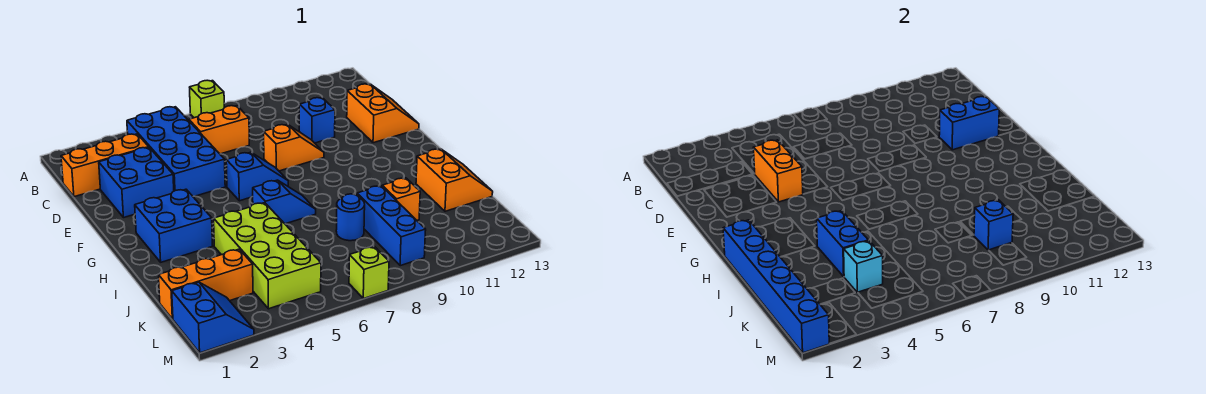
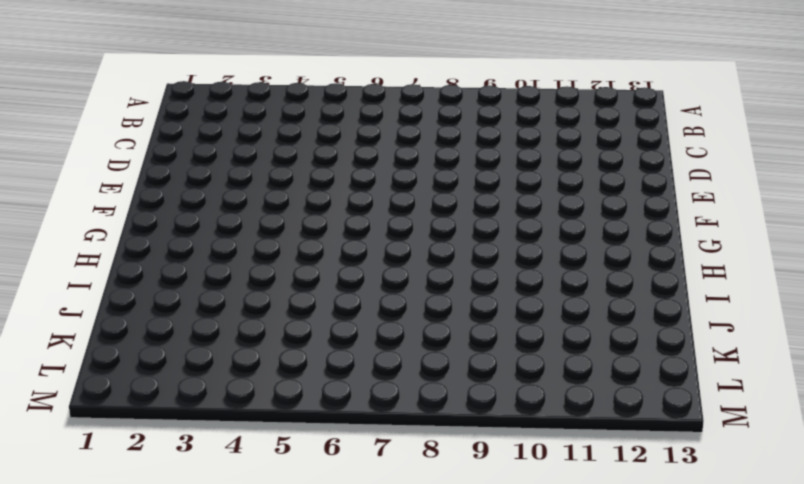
none -> lime 1x1 brick [190,80,224,118]
none -> blue 2x4 brick [127,107,225,196]
none -> orange 1x3 brick [61,134,149,197]

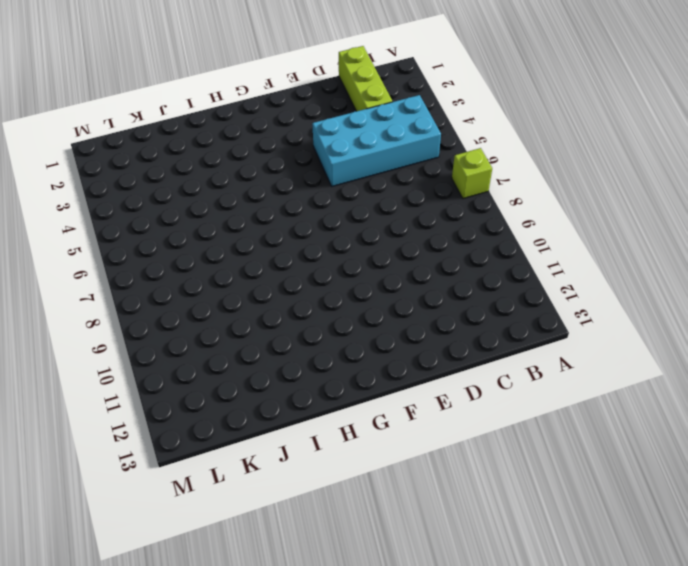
cyan 2x4 brick [312,95,441,186] -> blue 2x4 brick [127,107,225,196]
lime 1x3 brick [339,46,392,111] -> orange 1x3 brick [61,134,149,197]
none -> orange 1x2 brick [189,106,249,154]
none -> blue 2x2 brick [99,148,174,217]
none -> blue 1x1 brick [299,98,335,143]

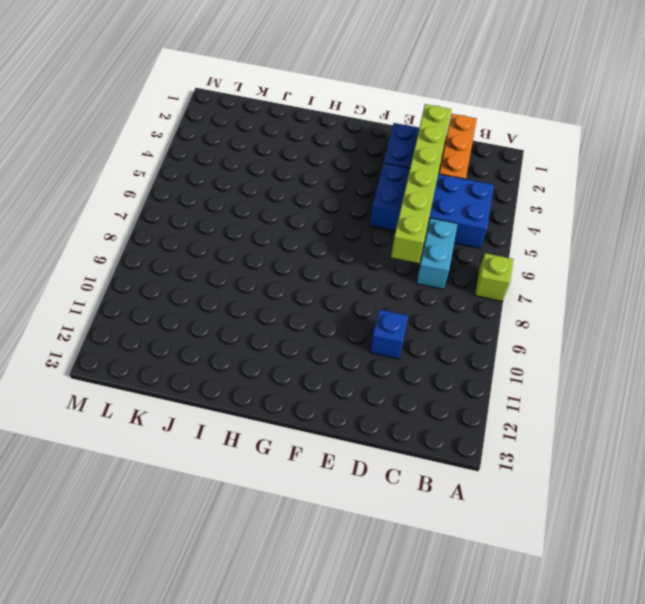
cyan 1x2 brick [416,218,458,289] -> orange 1x2 brick [189,106,249,154]
lime 1x6 brick [391,104,451,263] -> orange 1x2 brick [753,140,803,202]
none -> orange 2x2 slope [347,84,419,143]
none -> orange 1x2 slope [264,124,324,171]
none -> blue 1x2 slope [226,152,288,201]

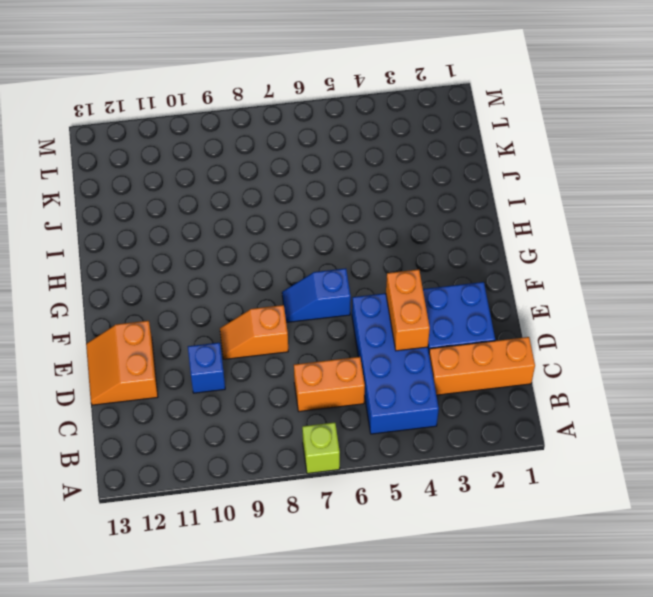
none -> blue 2x2 brick [135,189,212,262]
none -> blue 1x2 slope [253,180,316,224]
none -> lime 2x4 brick [214,203,321,309]

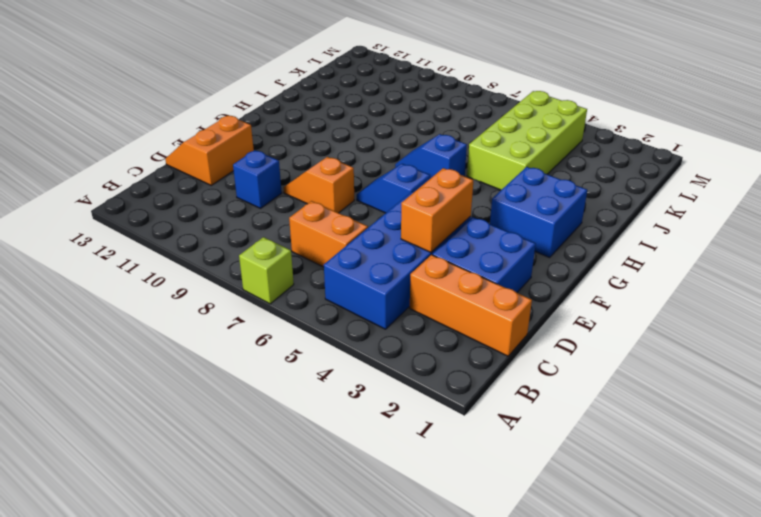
none -> orange 2x2 slope [416,149,493,211]
none -> blue 1x1 round brick [336,194,365,241]
none -> blue 1x3 brick [357,186,426,266]

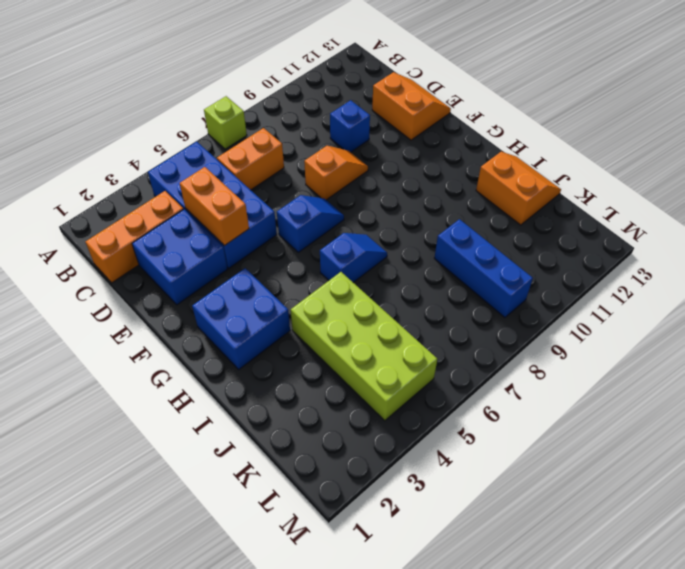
none -> blue 1x1 round brick [336,194,365,241]
none -> orange 1x1 brick [382,178,420,220]
none -> orange 1x3 brick [159,249,253,319]

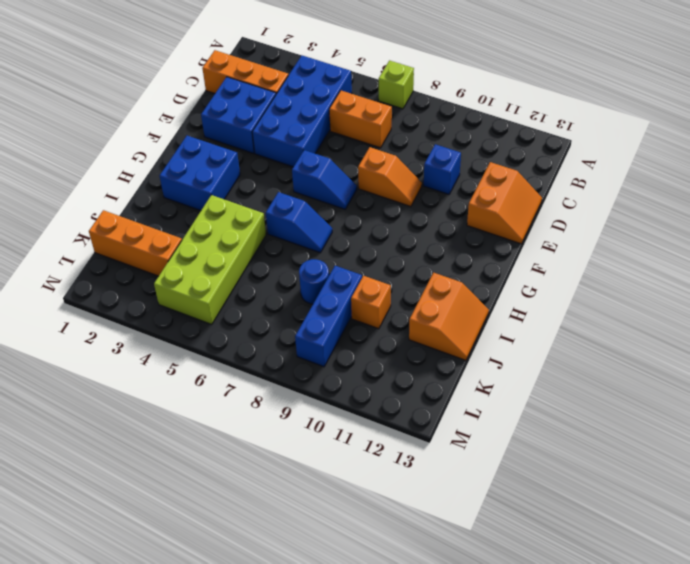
none -> blue 2x2 slope [172,282,254,353]
none -> lime 1x1 brick [349,247,389,299]
none -> orange 1x2 brick [753,140,803,202]

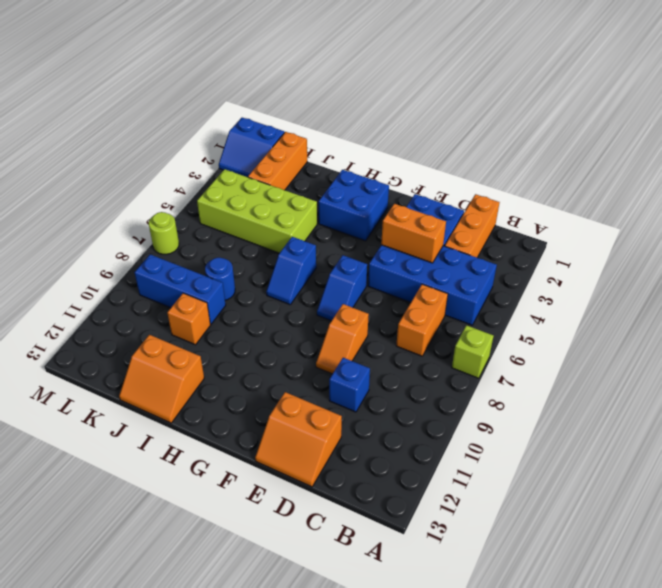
lime 1x1 round brick [149,212,179,254] -> lime 1x1 brick [349,247,389,299]
none -> blue 1x2 brick [939,97,999,150]
none -> blue 1x6 brick [723,220,829,353]
none -> blue 1x2 brick [817,211,869,276]

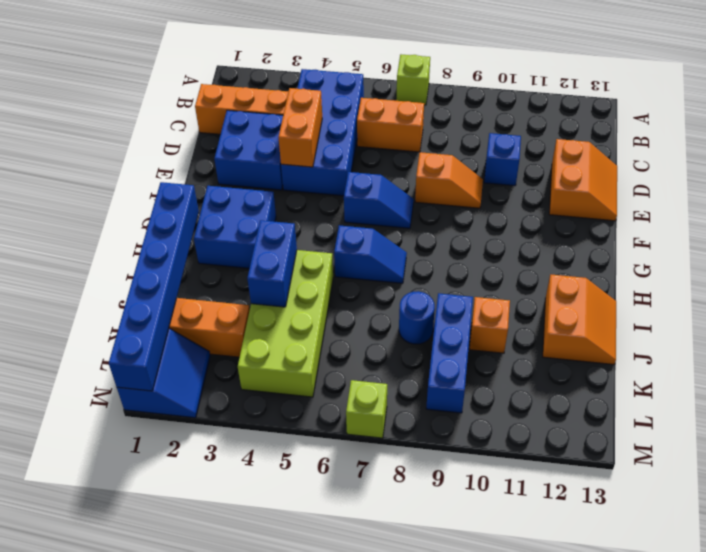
none -> blue 1x2 brick [939,97,999,150]
none -> cyan 1x1 brick [844,241,883,292]
none -> blue 1x1 brick [974,200,1013,250]

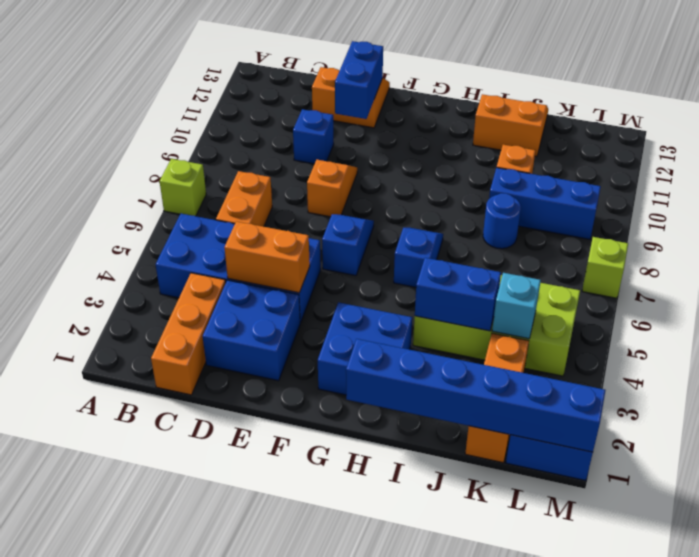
none -> blue 1x1 brick [974,200,1013,250]

